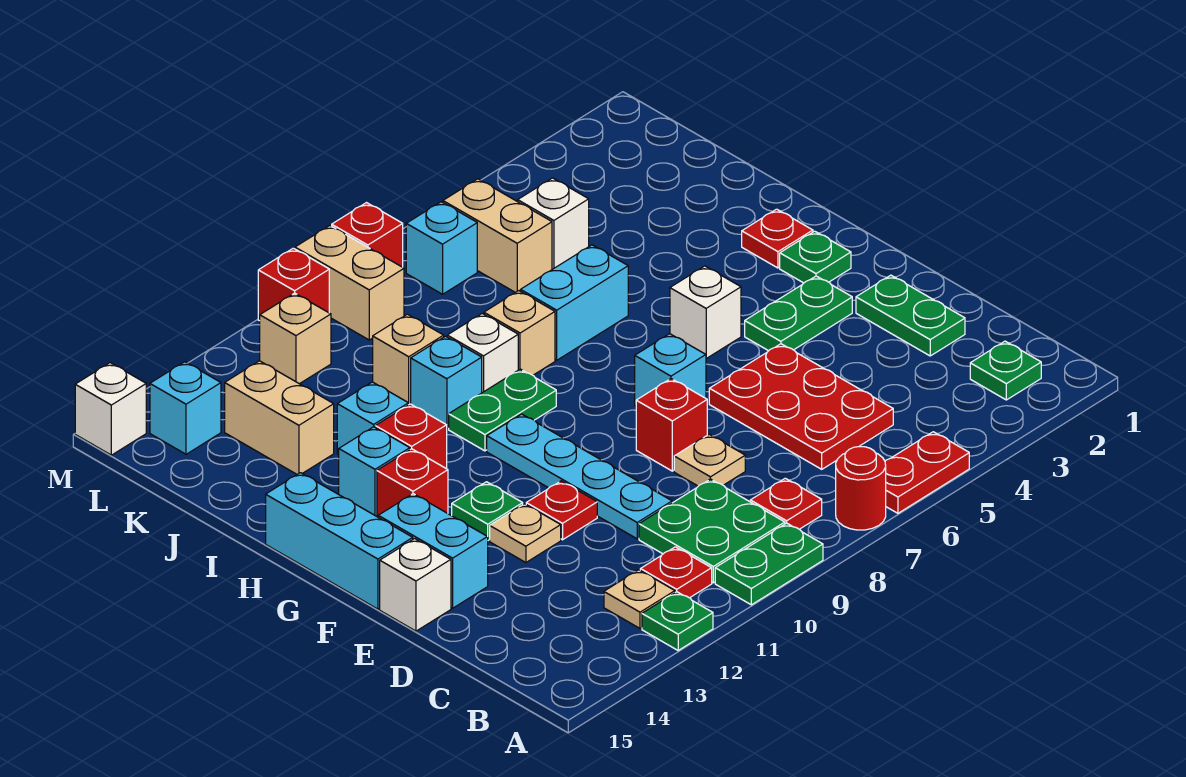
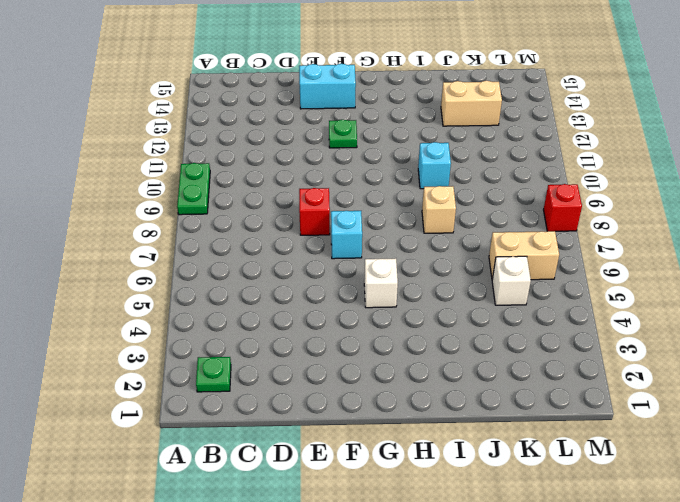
none -> red 1x2 plate [885,432,969,513]
none -> red 1x1 round brick [836,447,886,530]
none -> green 1x1 plate [642,592,713,650]
none -> red 1x1 plate [750,478,822,529]

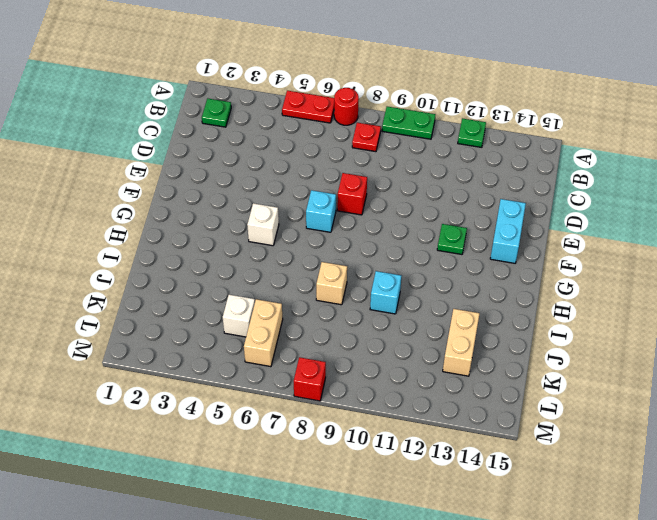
none -> green 2x2 plate [639,479,785,583]
none -> red 1x1 plate [640,547,712,598]
none -> tan 1x1 plate [604,570,675,629]
none -> red 2x3 plate [709,344,893,469]

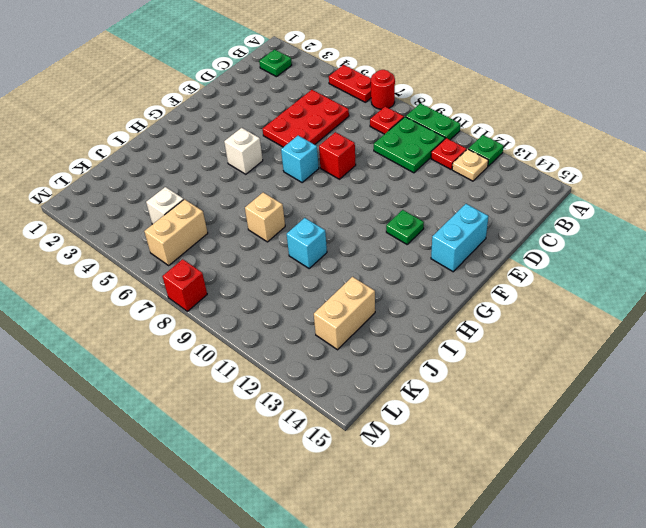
none -> green 1x2 plate [856,275,965,356]
none -> tan 1x1 plate [674,434,745,486]
none -> cyan 1x4 plate [487,414,672,539]
none -> red 1x1 plate [526,481,597,540]

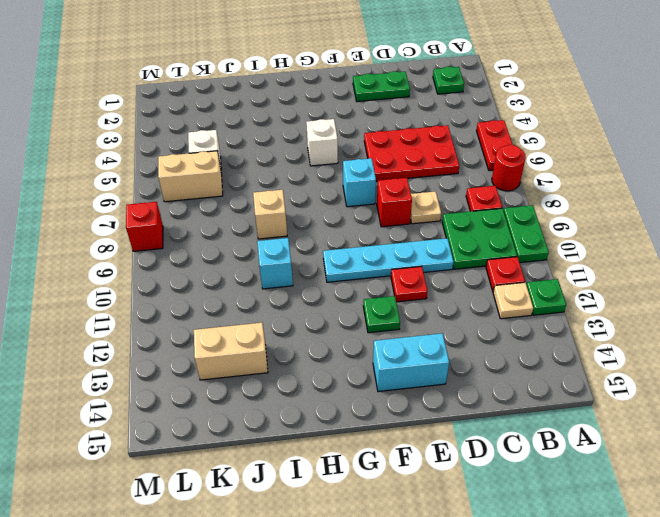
none -> tan 1x1 plate [490,504,561,563]
none -> white 1x1 brick [380,539,451,631]
none -> green 1x2 plate [745,276,852,351]
none -> cyan 1x3 brick [266,473,413,609]

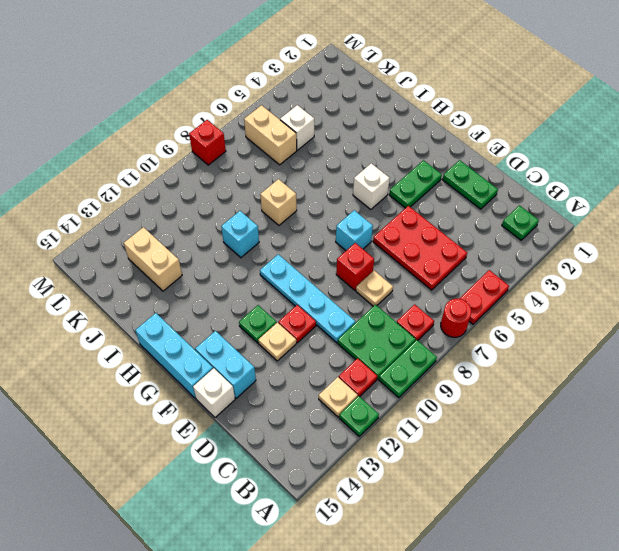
none -> green 1x1 plate [780,231,851,283]
none -> red 1x1 brick [377,449,448,517]
none -> red 1x1 plate [742,209,813,268]
none -> green 1x2 plate [449,369,556,451]

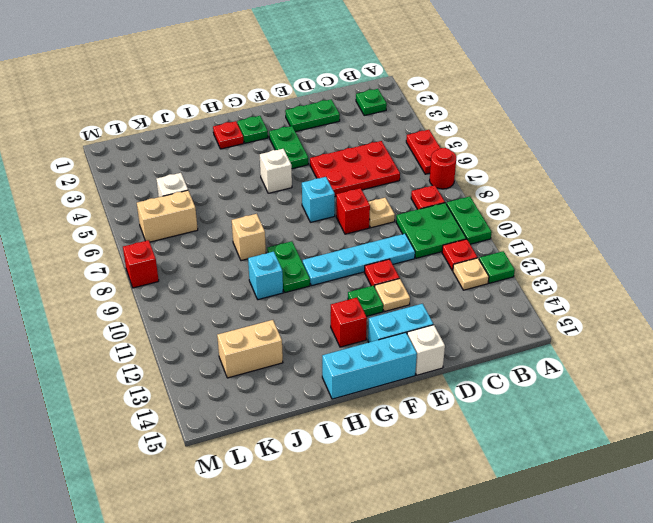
none -> red 1x1 brick [375,404,447,469]
none -> cyan 1x1 brick [339,427,410,516]
none -> cyan 1x2 brick [521,245,628,360]
none -> white 1x1 brick [447,314,518,393]

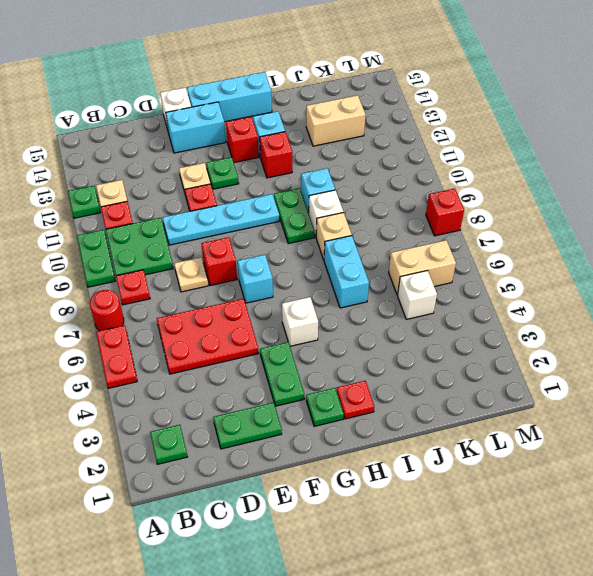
none -> cyan 1x1 brick [337,382,408,455]
none -> tan 1x1 brick [373,314,444,405]
none -> cyan 1x1 brick [406,202,477,294]
none -> tan 1x2 brick [295,226,404,340]

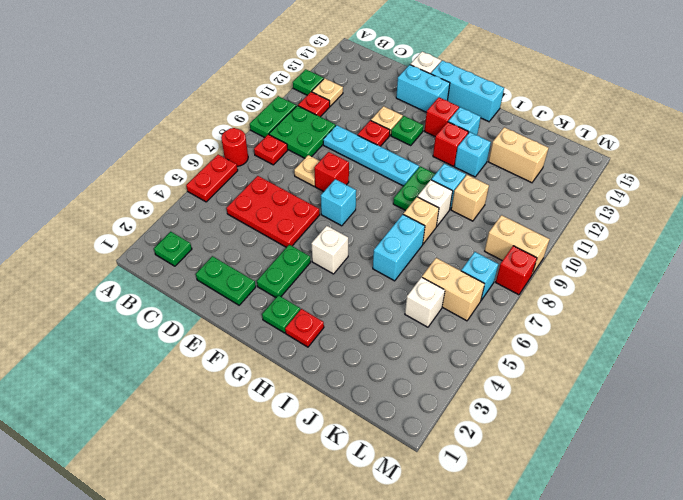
none -> tan 1x1 brick [260,293,331,384]
none -> cyan 1x1 brick [150,362,221,454]
none -> red 1x1 brick [258,248,329,321]
none -> white 1x1 brick [75,363,146,455]

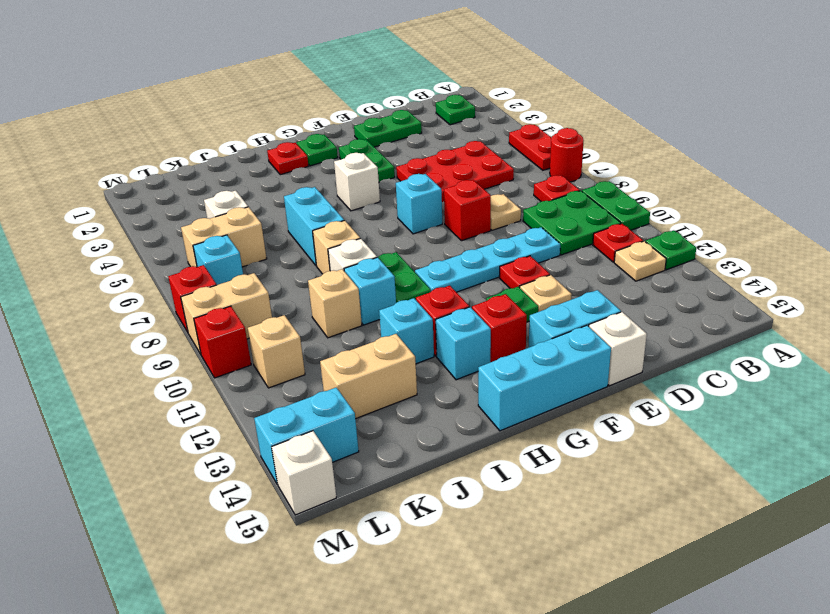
cyan 1x2 brick [254,388,359,484] -> cyan 1x1 brick [150,362,221,454]

